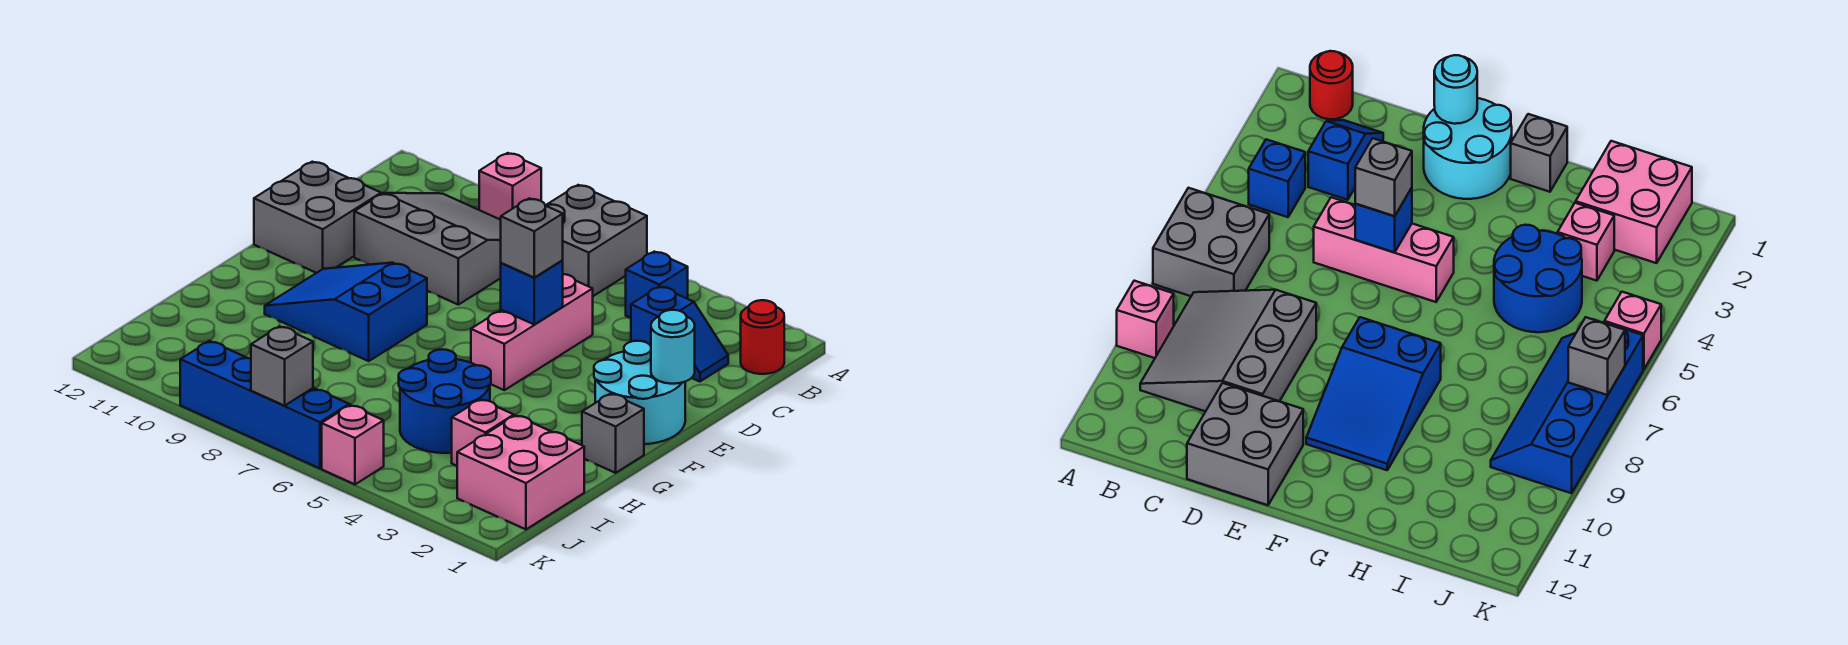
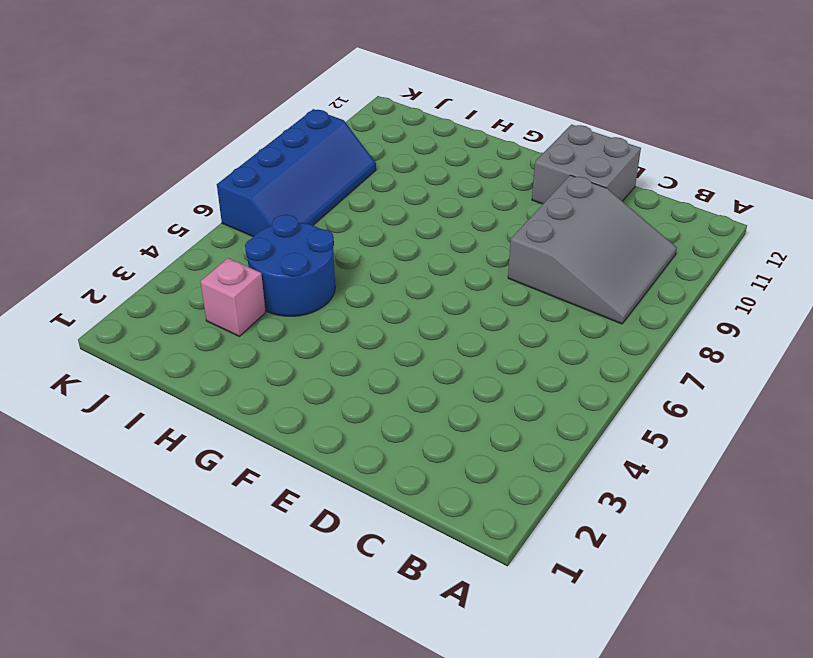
none -> grey 2x2 brick [545,185,647,296]
none -> pink 1x1 brick [479,153,541,220]
none -> red 1x1 round brick [741,300,784,374]

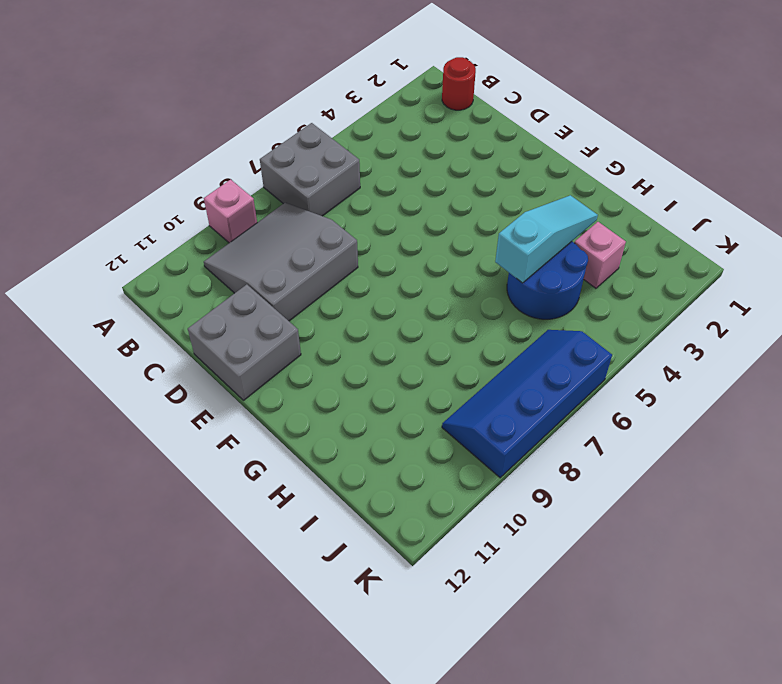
cyan 1x3 slope [495,195,598,283] -> none
none -> blue 1x1 brick [626,252,688,318]
none -> blue 1x2 slope [631,286,728,382]
none -> pink 1x3 brick [471,274,593,390]

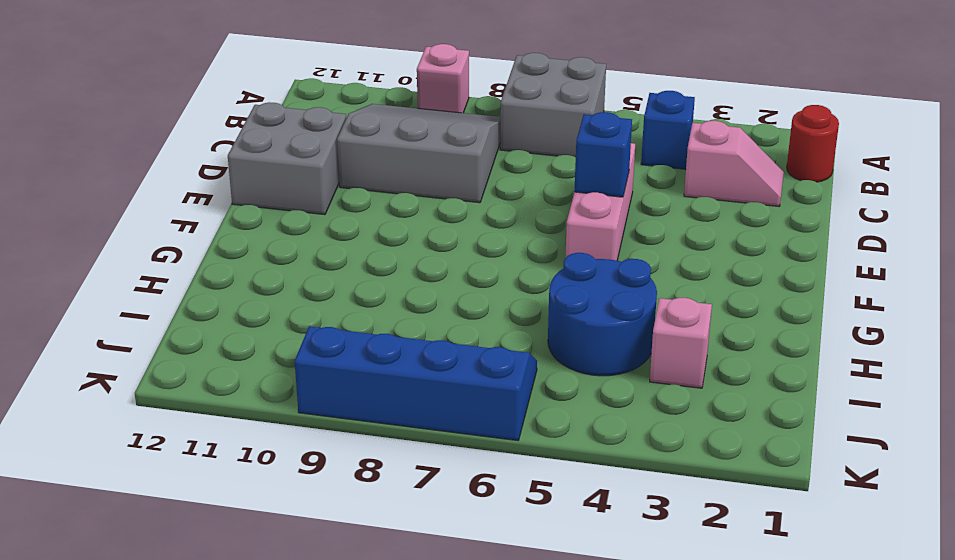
pink 1x2 slope [684,121,784,206] -> blue 1x2 slope [631,286,728,382]
none -> cyan 2x2 round brick [594,341,685,444]
none -> blue 2x3 slope [265,263,427,361]
none -> grey 1x1 brick [582,394,644,473]

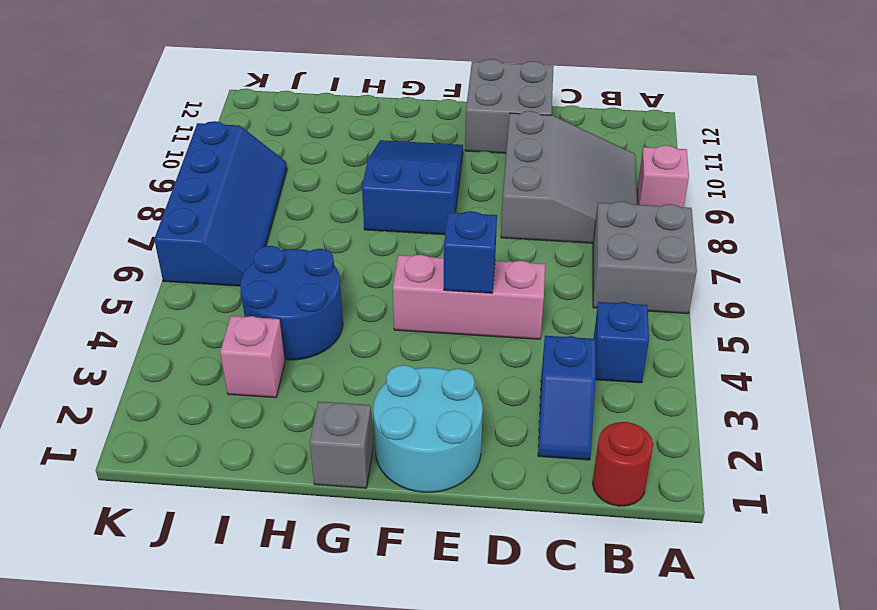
none -> pink 2x2 brick [457,415,584,529]
none -> pink 1x1 brick [322,405,384,484]
none -> cyan 1x1 round brick [651,310,695,384]

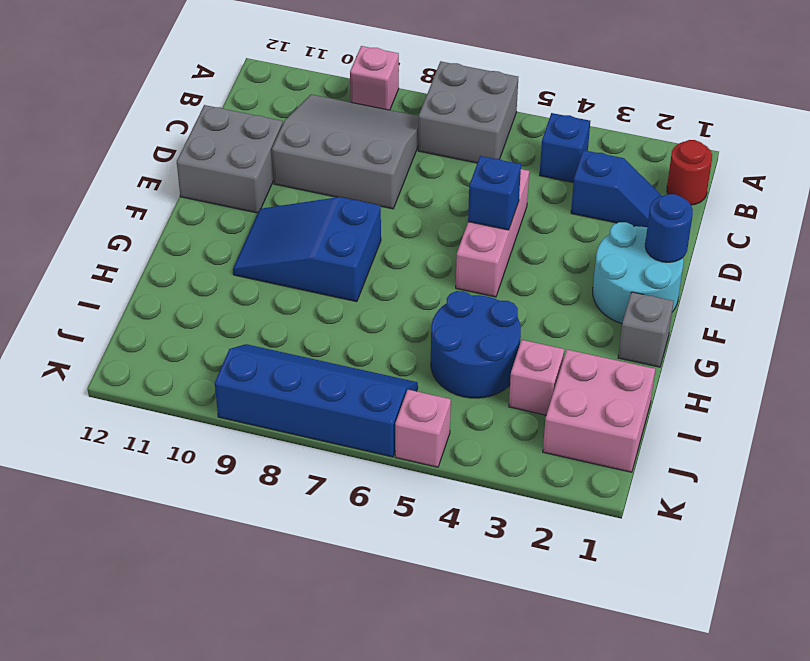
blue 1x1 round brick [645,194,693,262] -> cyan 1x1 round brick [651,310,695,384]
none -> grey 1x1 brick [251,326,313,406]
none -> grey 1x1 brick [501,198,563,278]

